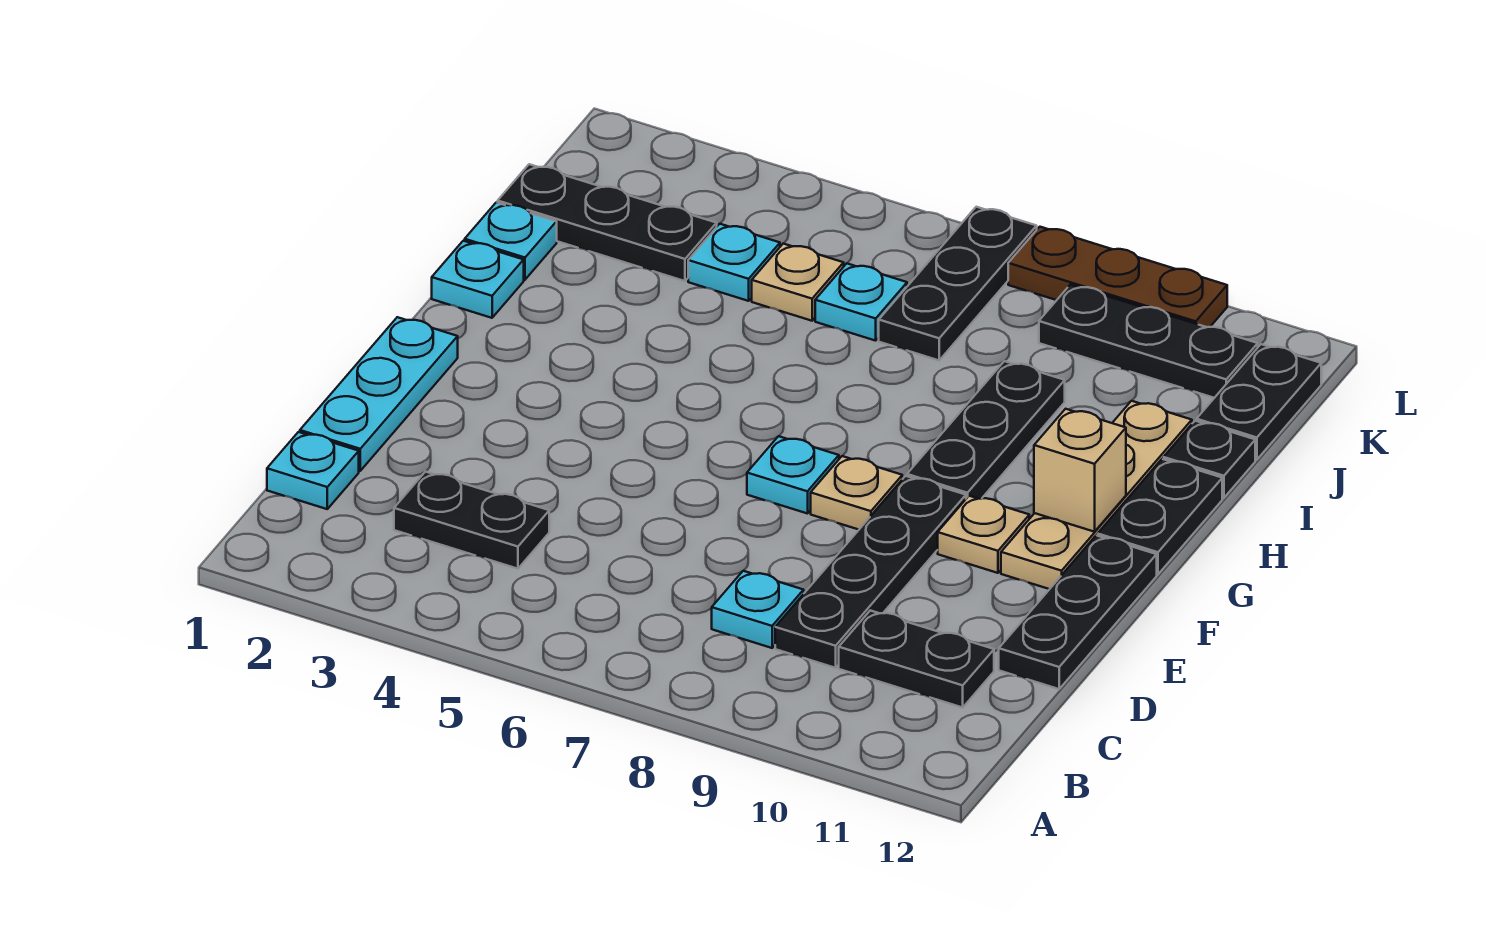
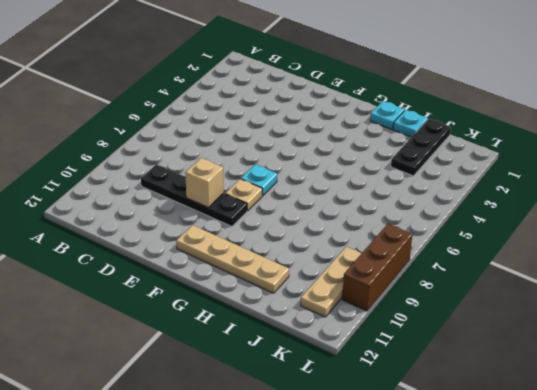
tan 1x1 brick [185,158,224,208] -> tan 1x1 brick moved to [1034,409,1126,532]
tan 1x3 plate [301,247,362,317] -> black 1x3 plate [1039,285,1258,398]
brown 1x3 brick [342,224,413,311] -> brown 1x3 plate [1008,227,1227,327]
none -> cyan 1x1 plate [267,432,359,509]
none -> black 1x2 plate [394,472,549,569]
none -> cyan 1x1 plate [712,571,804,648]

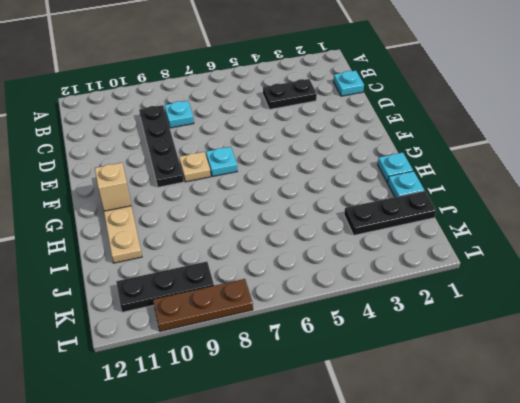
none -> black 1x2 plate [839,611,994,708]
none -> cyan 1x3 plate [300,317,458,471]
none -> black 1x3 plate [999,535,1157,689]

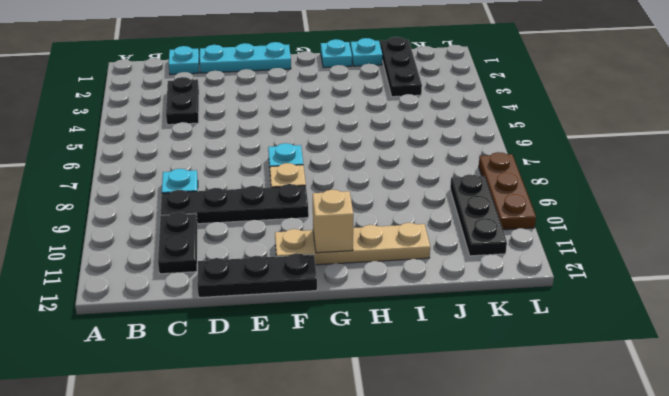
none -> tan 1x1 plate [938,496,1029,573]
none -> black 1x3 plate [907,361,1065,499]
none -> black 1x2 plate [1098,459,1222,574]

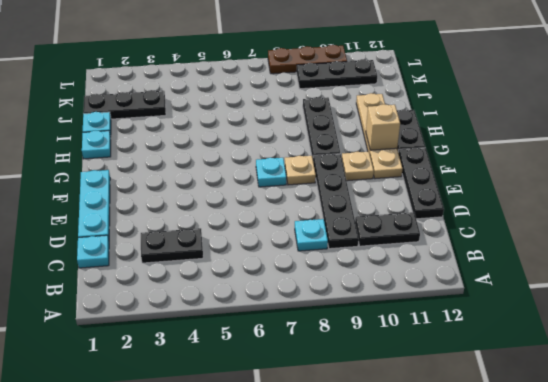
none -> black 1x1 plate [1164,421,1255,498]
none -> cyan 1x1 plate [688,224,780,301]
none -> tan 1x1 plate [752,243,844,321]

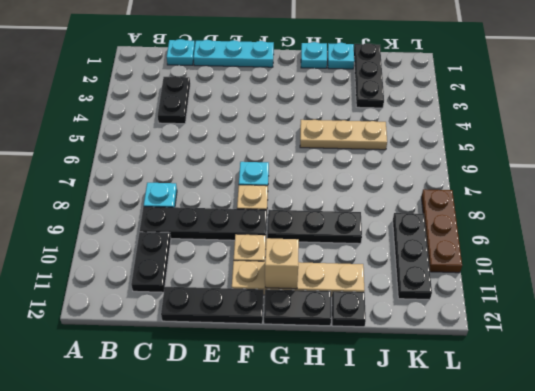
tan 1x3 plate [300,120,387,150] -> tan 1x1 plate [752,243,844,321]
none -> cyan 1x1 plate [688,224,780,301]
none -> cyan 1x1 plate [815,263,907,341]
none -> black 1x3 plate [879,207,1037,360]

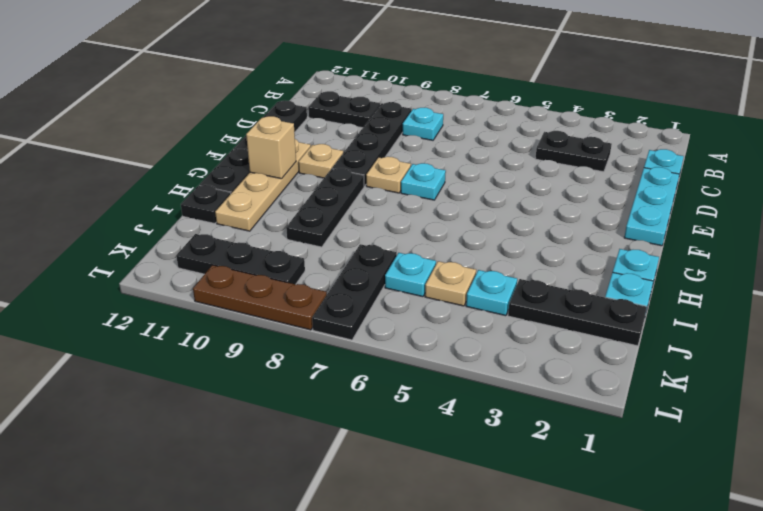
none -> black 1x2 plate [1196,344,1321,460]

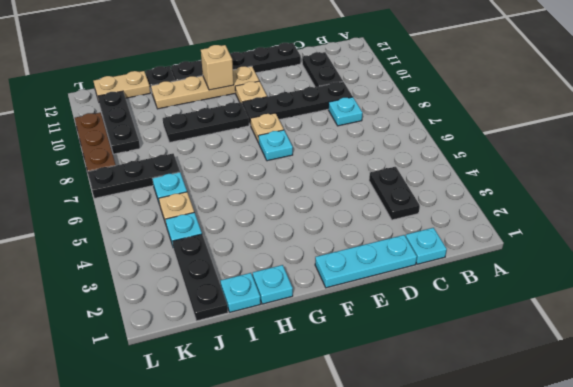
tan 1x2 plate [94,71,150,98] -> black 1x2 plate [1196,344,1321,460]

